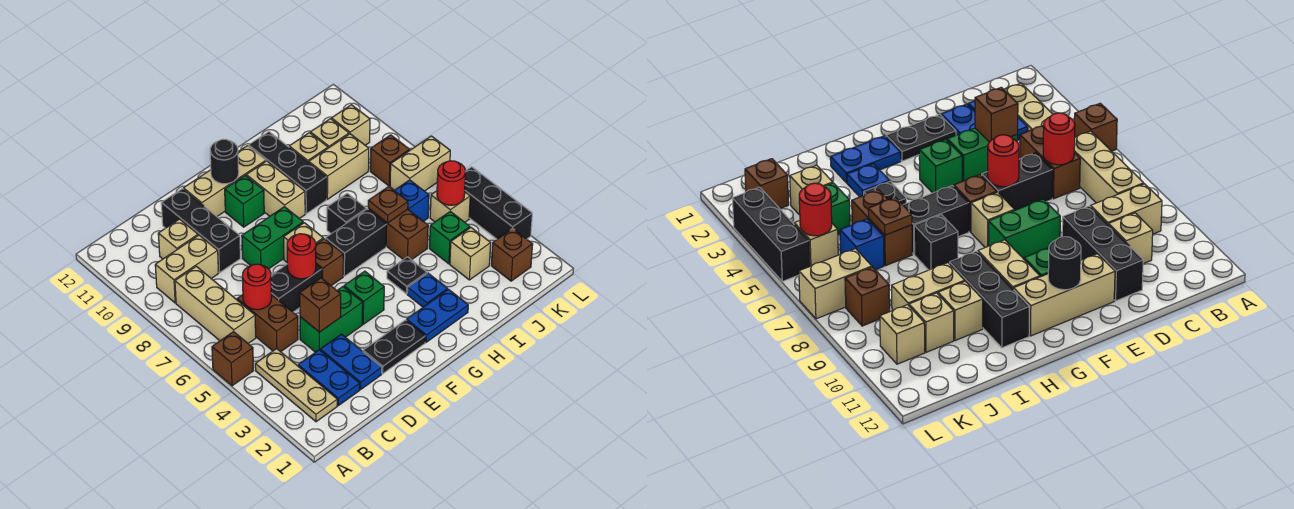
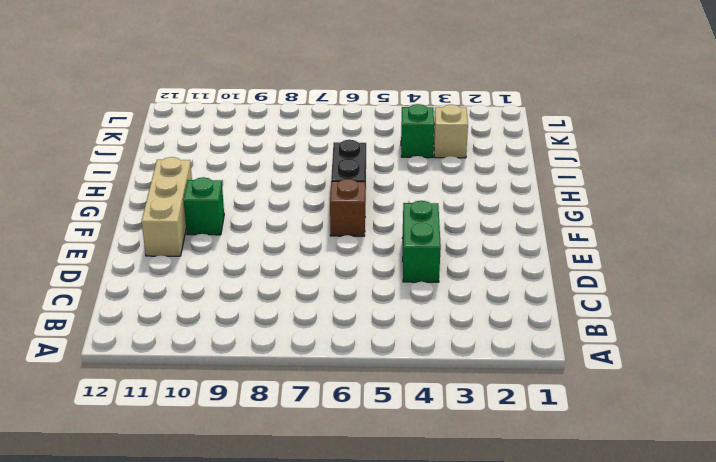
none -> brown 1x1 brick [212,332,254,386]
none -> tan 1x3 plate [255,349,337,422]
none -> tan 1x3 brick [175,266,256,343]
none -> tan 1x2 brick [155,235,219,303]

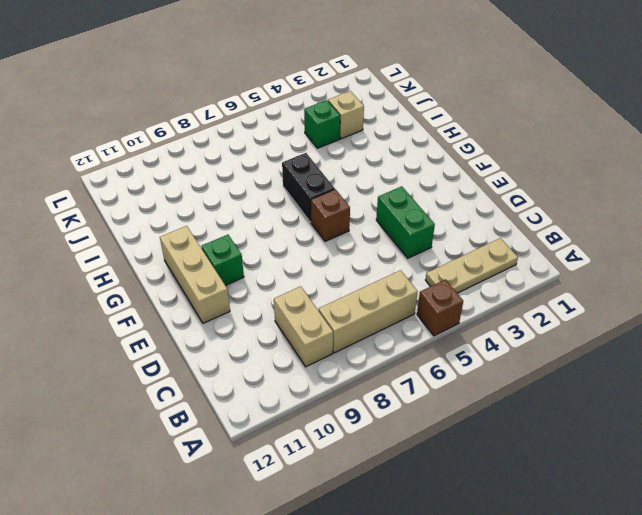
none -> blue 1x2 plate [298,350,360,406]
none -> brown 1x2 brick [237,295,298,352]
none -> tan 1x1 brick [158,219,198,259]
none -> blue 1x2 plate [320,334,382,389]

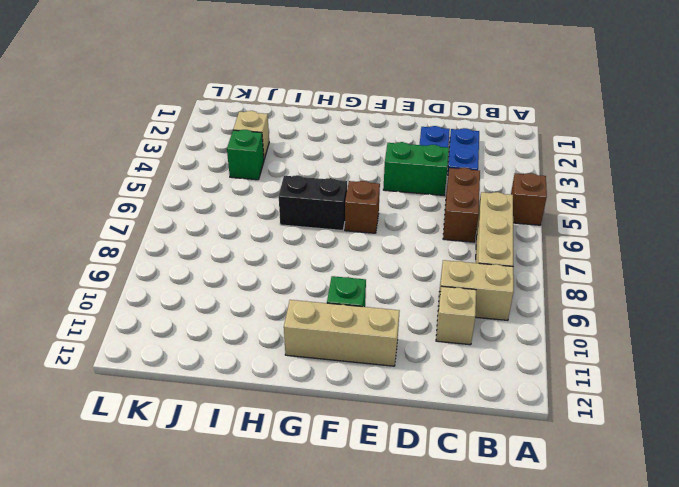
none -> tan 1x3 plate [255,349,337,422]
none -> black 1x2 brick [271,265,322,312]
none -> black 1x3 brick [161,189,240,273]
none -> black 1x2 plate [363,320,425,374]

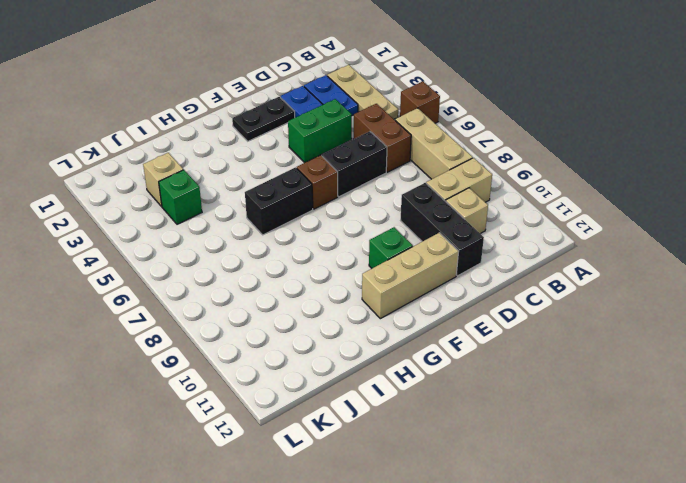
none -> green 1x2 brick [242,207,303,269]
none -> green 1x1 brick [344,271,384,324]
none -> tan 1x1 brick [284,223,323,262]
none -> blue 1x2 plate [407,289,468,342]

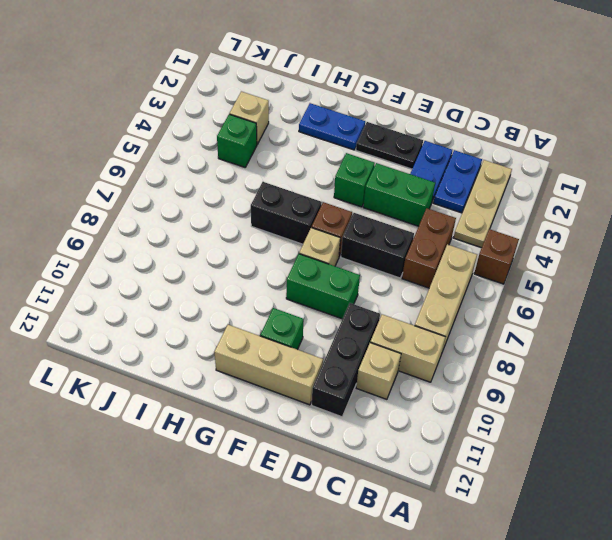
none -> tan 1x2 brick [246,161,305,219]
none -> blue 1x1 plate [407,273,448,307]
none -> black 1x1 plate [387,257,427,294]
none -> black 1x1 brick [327,193,366,234]

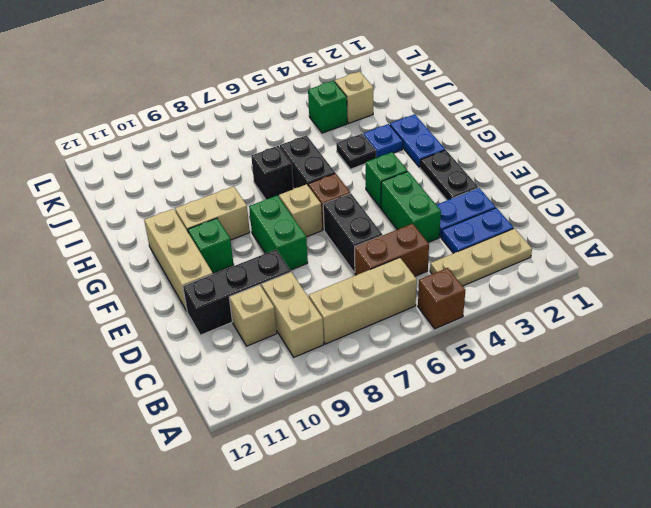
none -> black 1x3 brick [249,132,326,214]
none -> brown 1x2 brick [368,209,428,260]
none -> tan 1x2 brick [309,134,369,199]
none -> tan 1x1 brick [289,133,328,163]

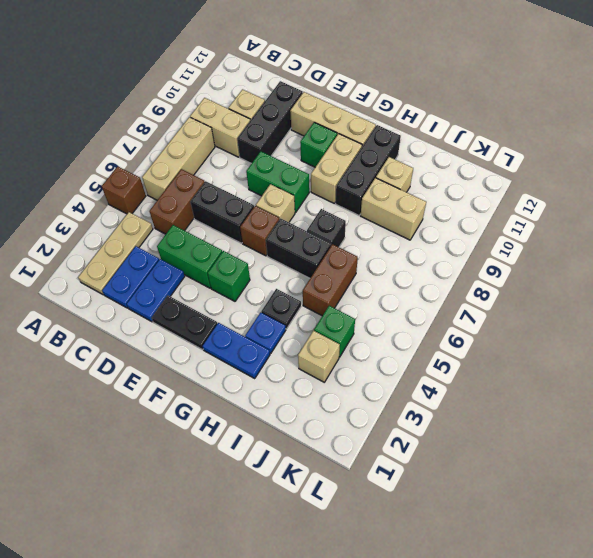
none -> blue 1x1 brick [394,180,429,221]
none -> tan 1x1 brick [310,119,349,148]
none -> brown 1x1 brick [491,229,533,281]
none -> tan 1x1 brick [430,191,470,222]

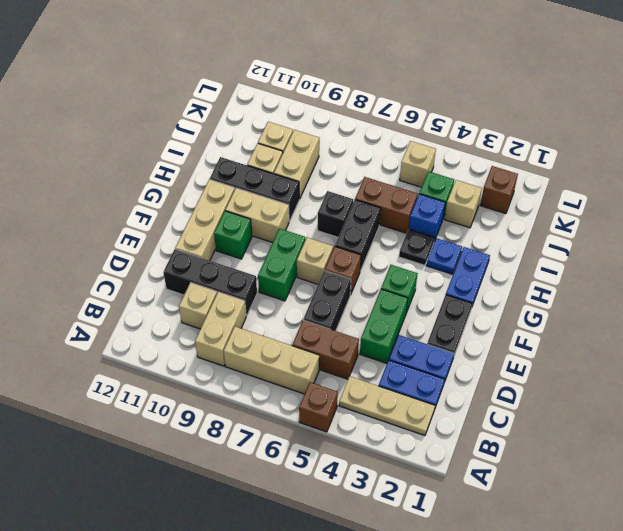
blue 1x1 brick [409,194,445,241] -> blue 1x1 brick moved to [394,180,429,221]
none -> tan 1x2 brick [390,136,450,191]
none -> brown 1x1 brick [370,135,410,186]
none -> tan 1x1 brick [332,105,370,145]
none -> black 1x3 brick [465,167,532,239]

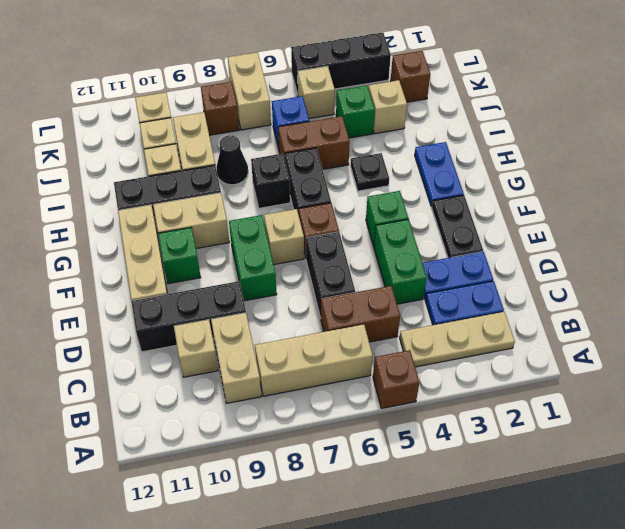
black 1x1 cone [216,135,248,185] -> none
none -> blue 1x1 plate [407,273,448,307]
none -> red 1x1 round brick [242,264,272,310]
none -> brown 1x1 brick [300,278,341,332]
none -> red 1x1 round brick [287,234,316,279]

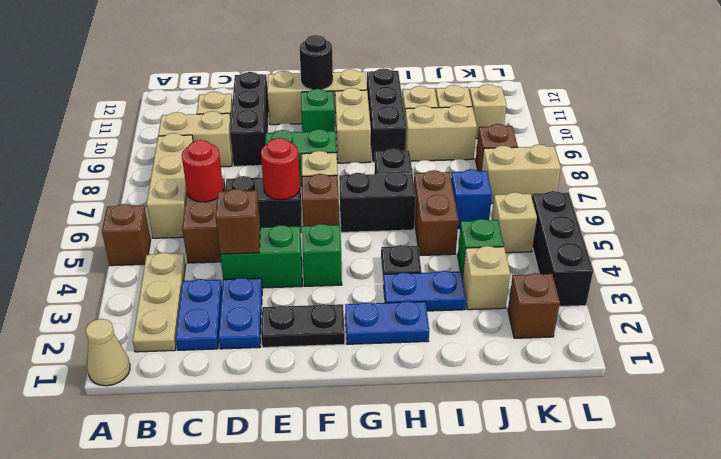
tan 1x1 cone [86,319,130,386] -> none
blue 1x2 plate [384,271,466,311] -> blue 1x1 plate [407,273,448,307]
none -> brown 1x1 plate [368,187,408,223]
none -> red 1x1 round brick [437,161,466,205]

